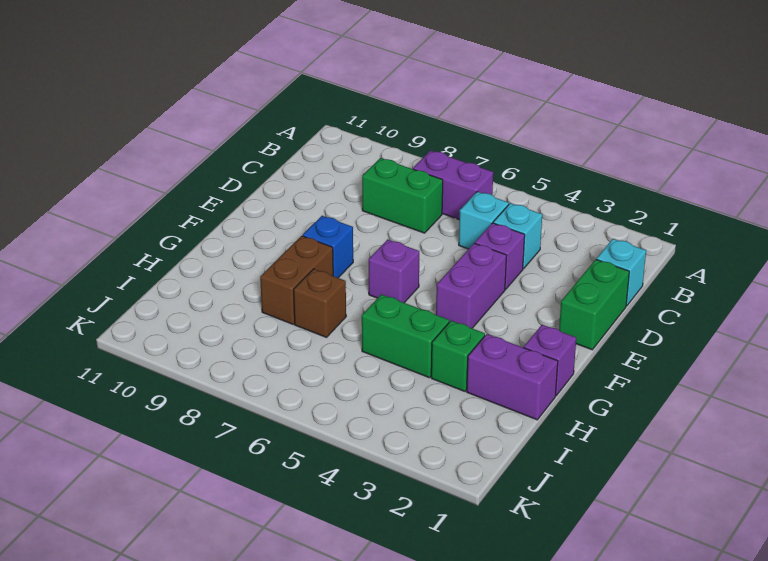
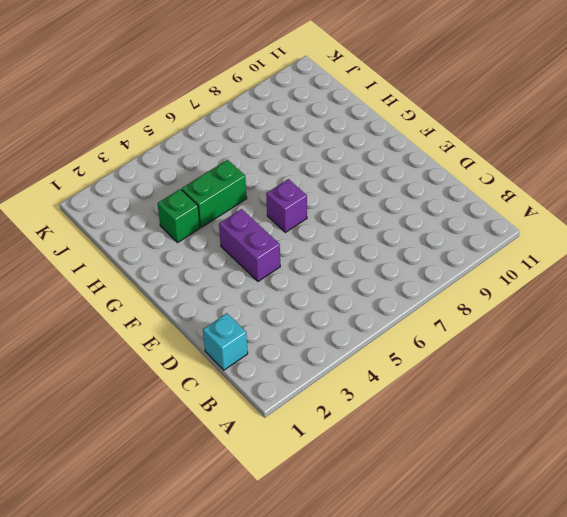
none -> purple 1x2 brick [413,150,493,220]
none -> cyan 1x1 brick [493,203,542,269]
none -> cyan 1x1 brick [459,192,509,249]

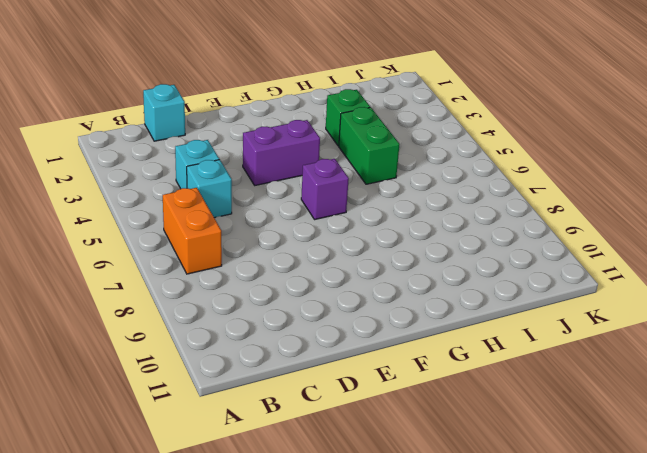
orange 1x2 brick [163,188,222,274] -> purple 1x2 brick [413,150,493,220]
none -> green 1x2 brick [362,158,443,233]
none -> green 1x2 brick [559,260,629,350]
none -> purple 1x1 brick [475,223,525,289]

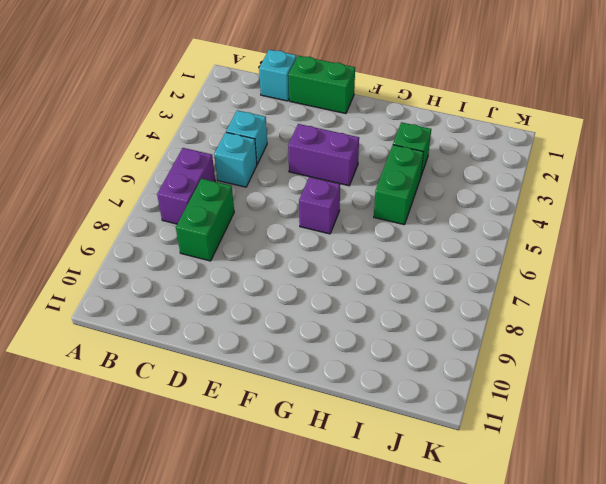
none -> purple 1x1 brick [475,223,525,289]
none -> blue 1x1 brick [303,216,353,278]
none -> purple 1x1 brick [524,325,576,396]

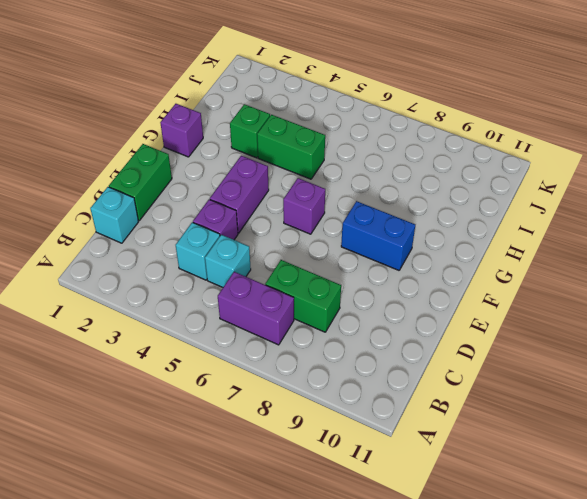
blue 1x2 brick [341,201,415,270] -> blue 1x1 brick [303,216,353,278]
none -> brown 1x2 brick [260,236,333,324]
none -> purple 1x2 brick [467,334,558,420]
none -> brown 1x1 brick [294,269,346,337]

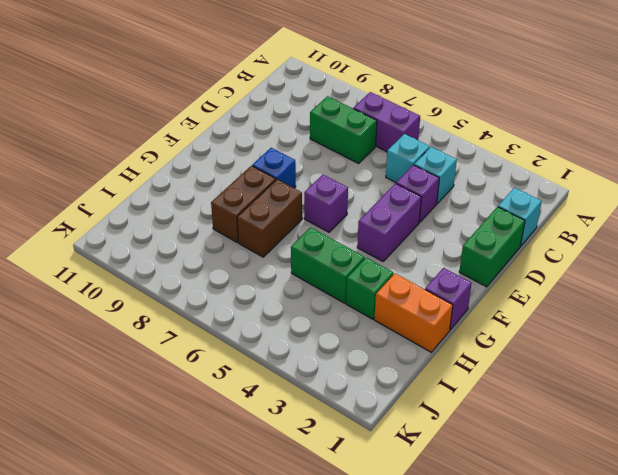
brown 1x2 brick [237,179,302,257] -> brown 1x1 brick [294,269,346,337]
orange 1x2 brick [374,274,453,352] -> purple 1x2 brick [467,334,558,420]

